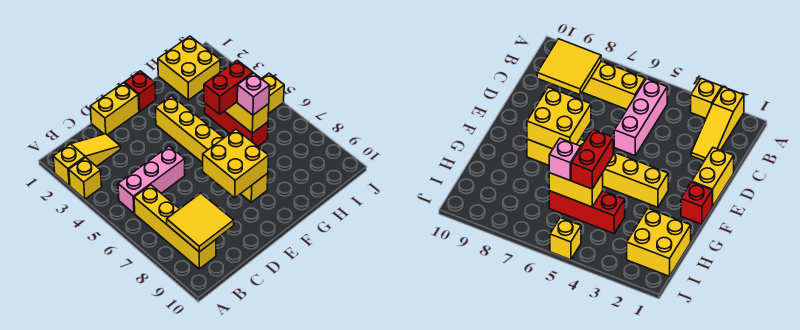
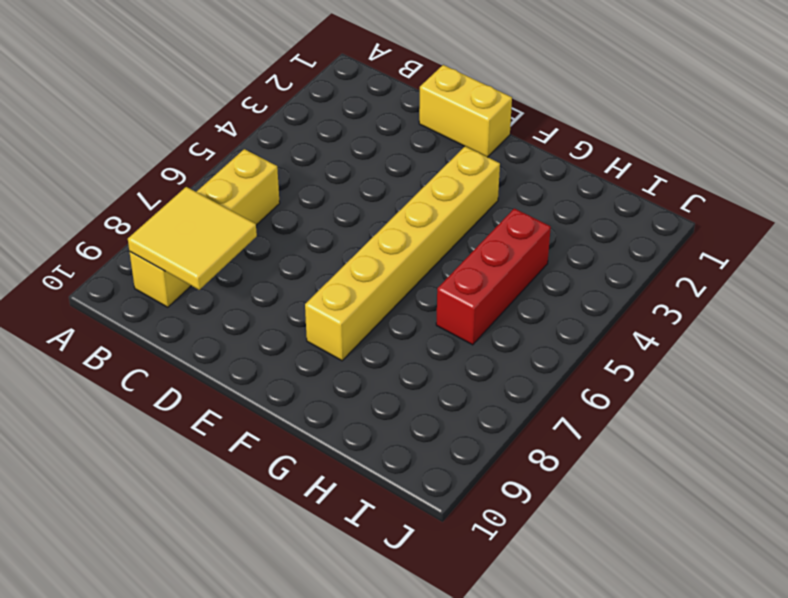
none -> yellow 1x3 slope [53,134,121,186]
none -> yellow 1x1 brick [69,158,102,199]
none -> pink 1x3 brick [118,146,185,213]

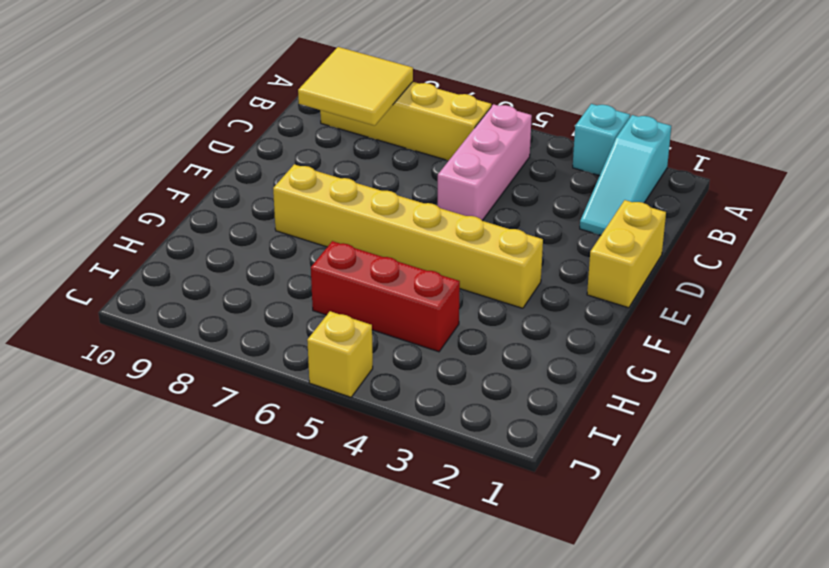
cyan 1x3 slope [580,115,671,235] -> yellow 1x3 slope [53,134,121,186]
cyan 1x1 brick [573,104,630,176] -> yellow 1x1 brick [69,158,102,199]
none -> red 1x1 brick [124,71,156,111]
none -> yellow 2x2 brick [158,36,220,100]
none -> yellow 2x2 brick [203,130,269,198]

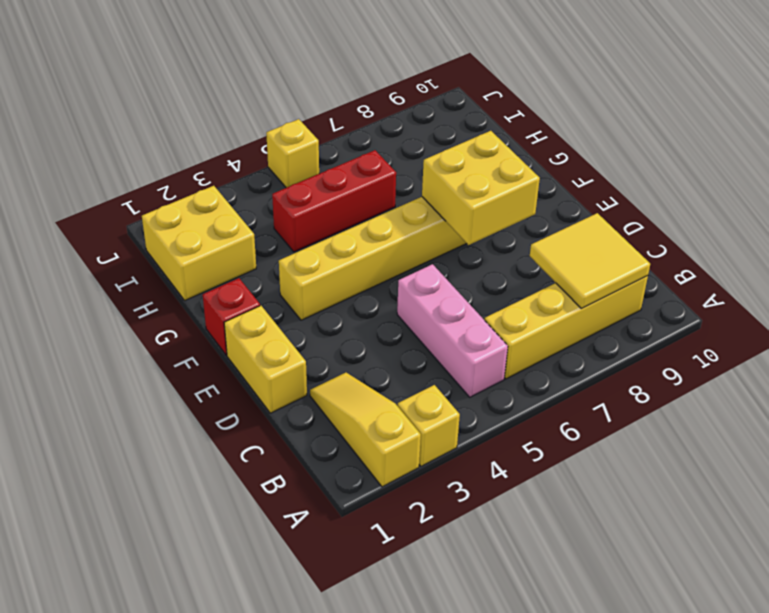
none -> yellow 1x2 brick [225,102,269,133]
none -> red 1x2 brick [204,60,253,114]
none -> pink 1x1 brick [237,73,270,115]

